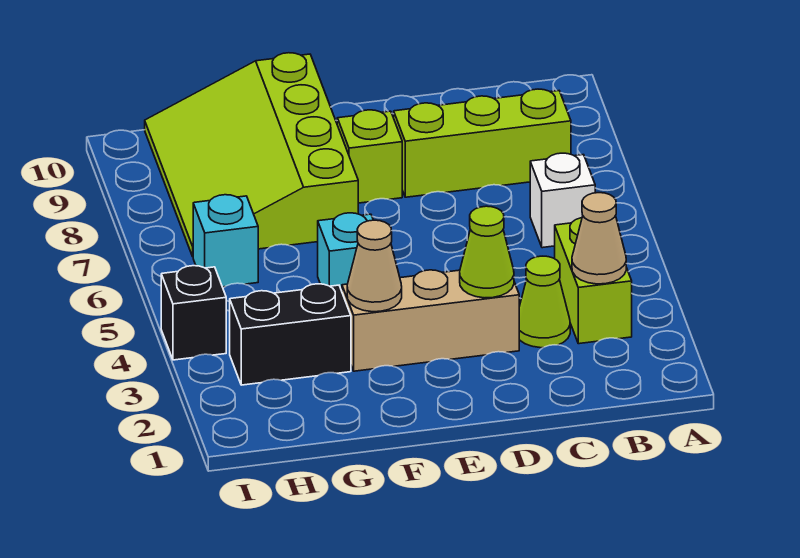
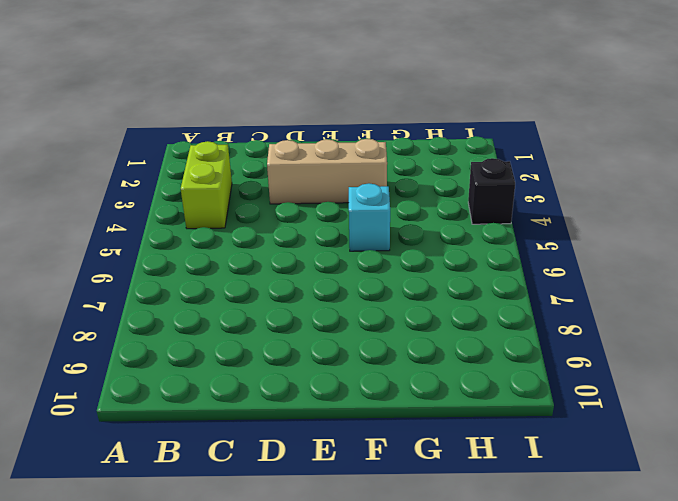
none -> white 1x1 brick [530,153,595,248]
none -> lime 1x3 brick [394,89,571,197]
none -> lime 1x1 cone [519,256,570,348]

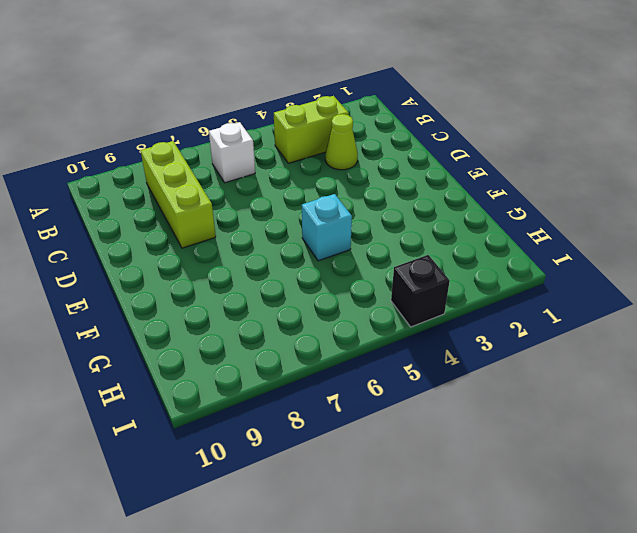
none -> tan 1x3 brick [342,270,519,371]
none -> lime 1x1 brick [337,110,402,203]
none -> lime 3x4 slope [145,53,358,256]

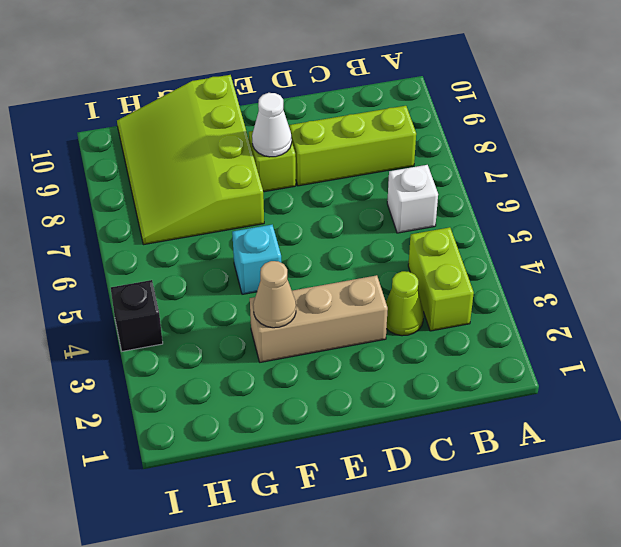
white 1x1 cone [252,93,292,157] -> none
none -> black 1x2 brick [230,284,351,385]
none -> cyan 1x1 brick [193,195,258,287]
none -> tan 1x1 cone [572,193,626,284]

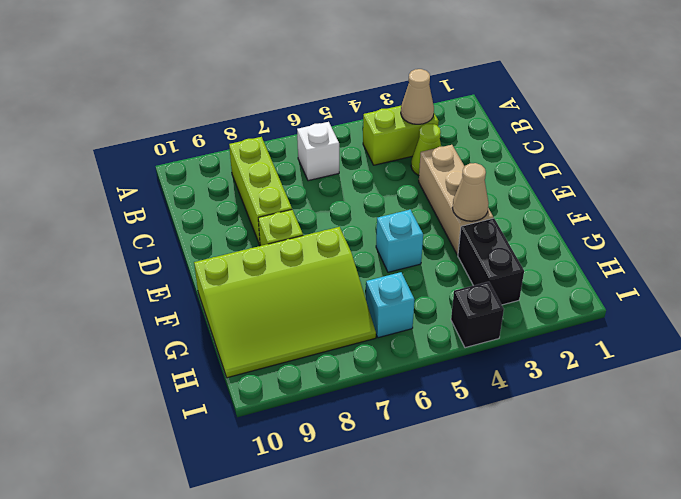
none -> lime 1x1 cone [460,206,514,298]

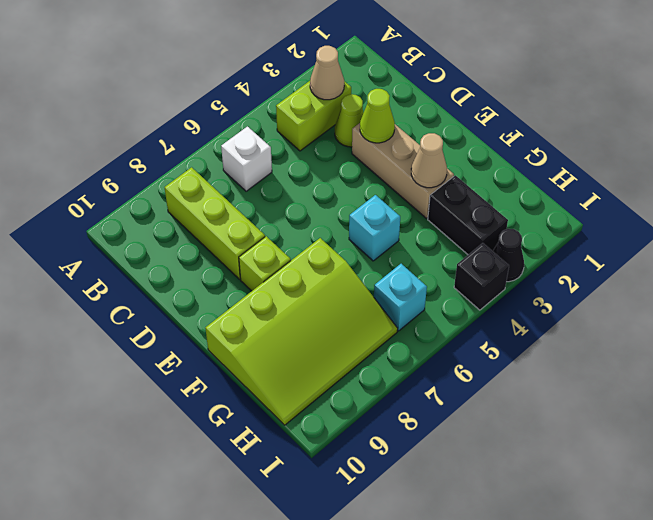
black 1x1 cone [493,229,524,282] -> none

